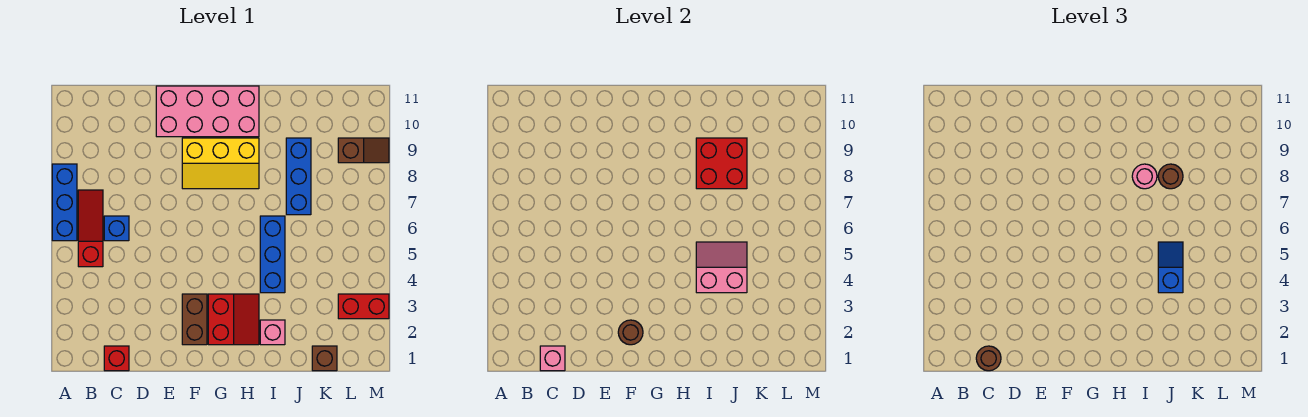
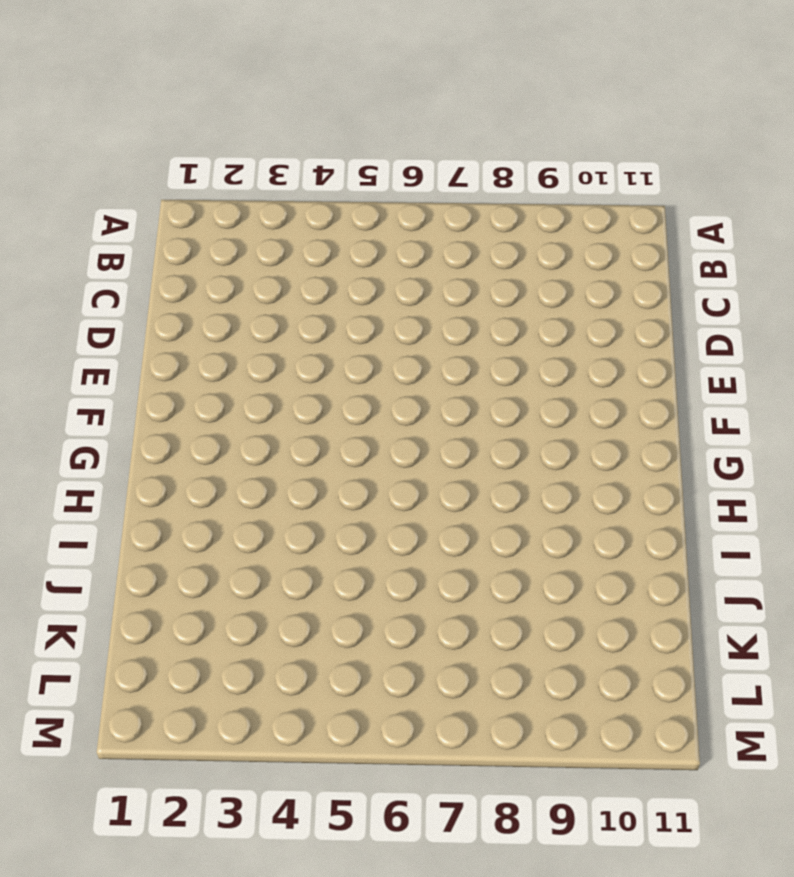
none -> blue 1x3 brick [52,164,77,241]
none -> red 1x3 slope [78,190,103,267]
none -> red 1x1 brick [104,346,129,371]

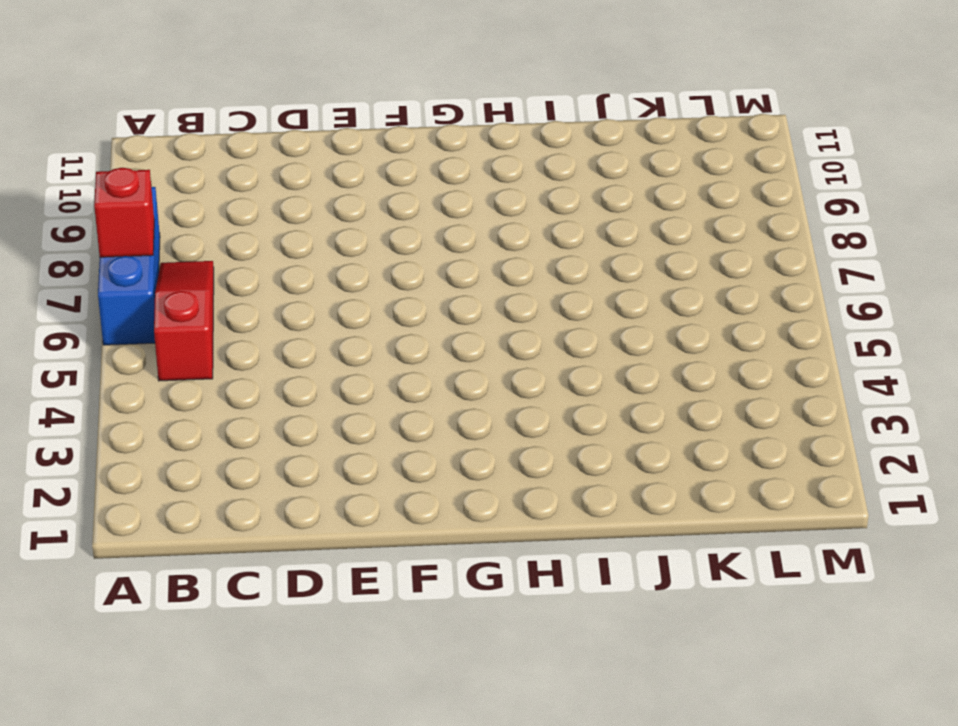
red 1x1 brick [94,168,154,257] -> red 1x1 brick moved to [104,346,129,371]
none -> blue 1x1 brick [104,216,129,241]
none -> pink 2x4 brick [156,86,259,137]
none -> brown 1x2 brick [182,294,207,345]

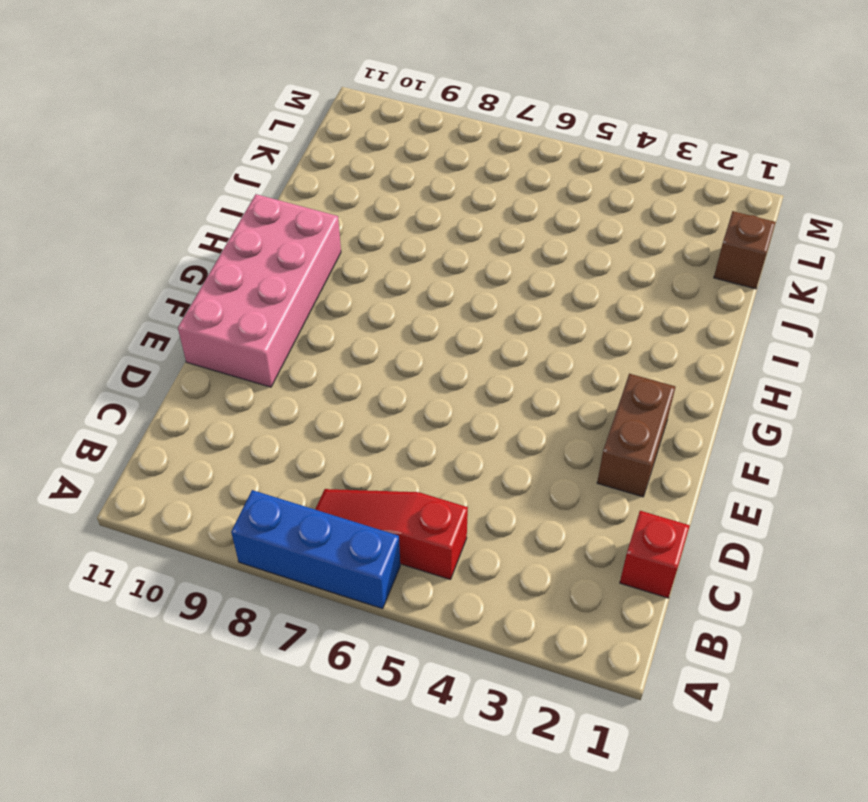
brown 1x2 brick [597,374,675,497] -> brown 1x2 brick turned to [182,294,207,345]
none -> blue 1x1 brick [104,216,129,241]
none -> yellow 2x3 slope [182,138,259,189]
none -> red 2x2 slope [208,294,259,345]

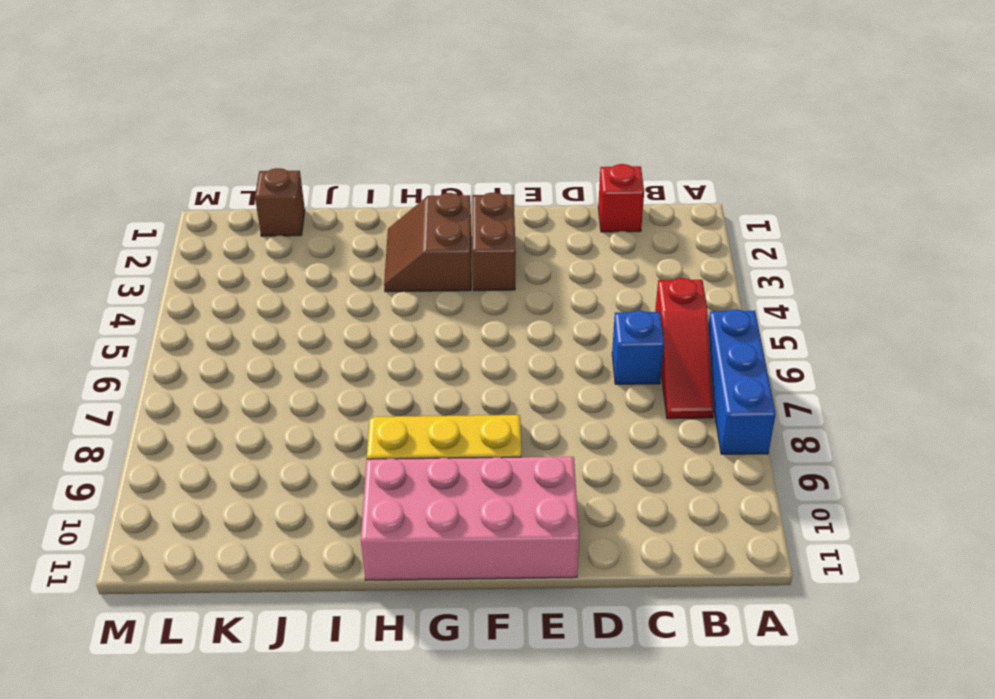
brown 2x2 slope [384,193,471,292] -> red 2x2 slope [208,294,259,345]
none -> pink 1x1 brick [260,320,285,345]
none -> blue 1x3 brick [260,216,285,293]
none -> blue 1x3 brick [286,138,311,215]

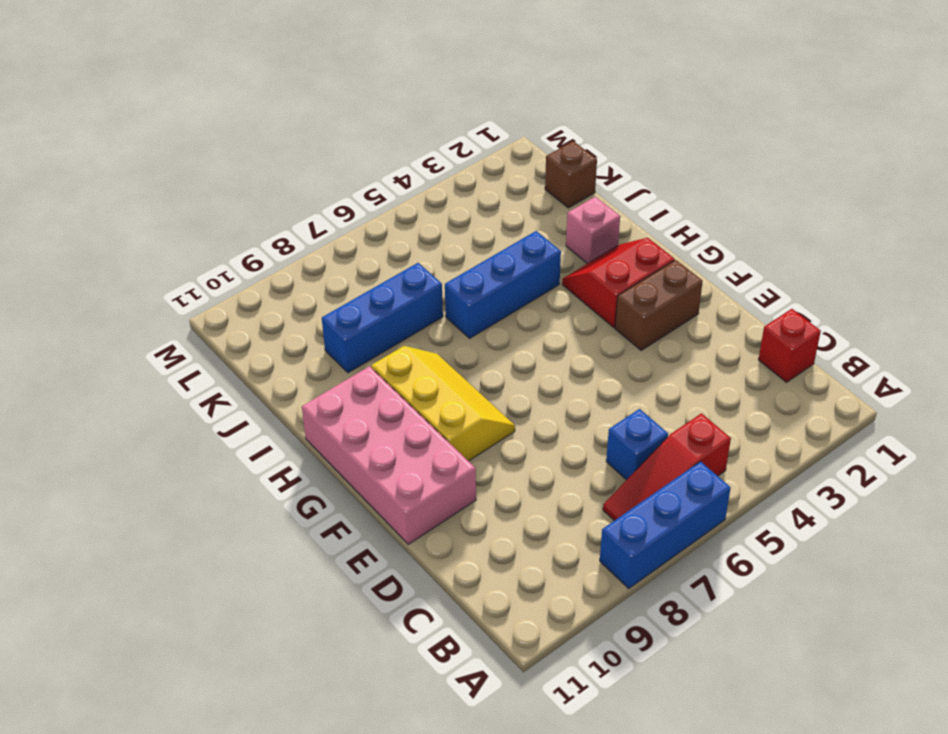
none -> red 1x2 brick [338,294,389,319]
none -> brown 1x2 slope [338,138,389,163]
none -> pink 1x1 brick [540,346,565,371]

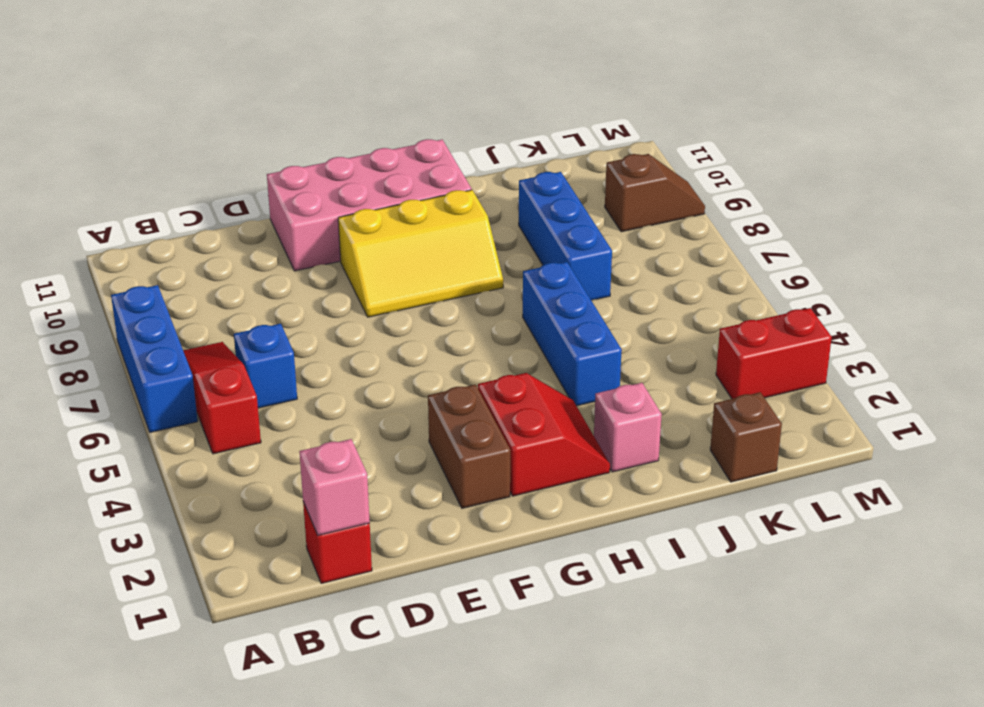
none -> brown 1x1 round brick [618,320,643,345]
none -> pink 2x2 slope [696,242,747,293]
none -> red 2x2 brick [696,138,747,189]

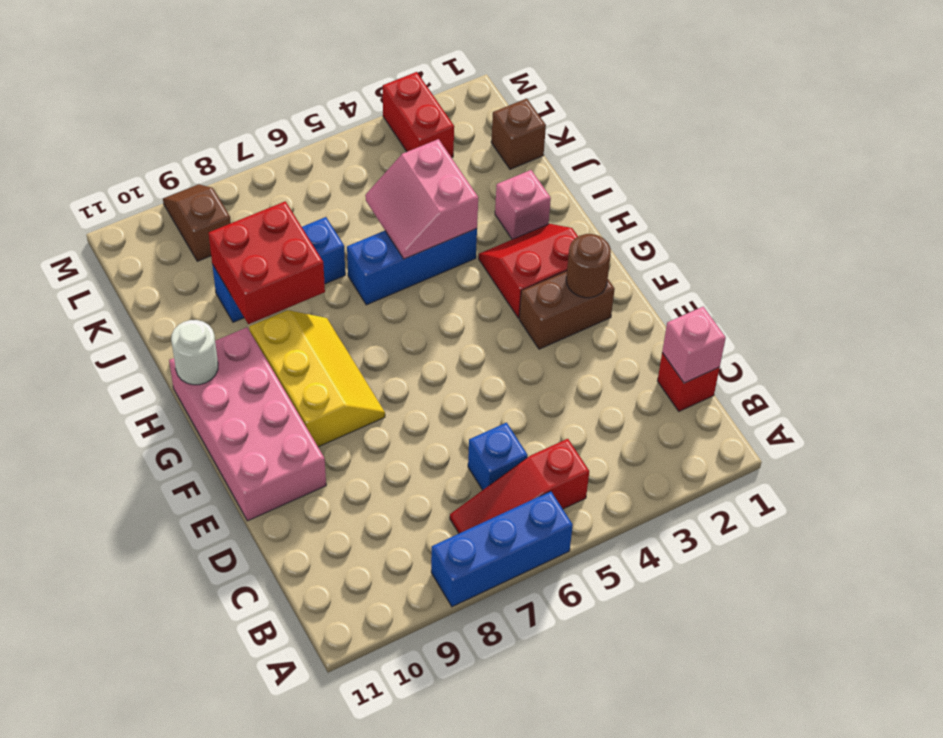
white 1x1 round brick [171,320,218,385] -> none
none -> brown 1x1 round brick [976,346,1001,371]
none -> pink 1x1 round brick [1132,164,1157,189]
none -> blue 1x2 slope [1158,242,1183,293]

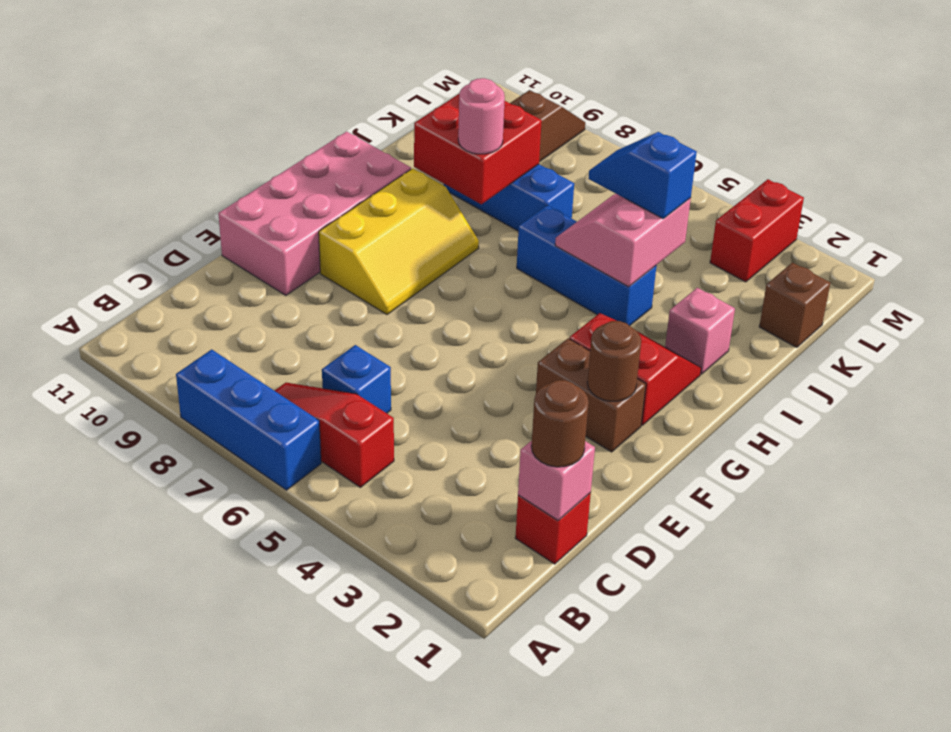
none -> brown 1x1 round brick [1158,164,1183,189]

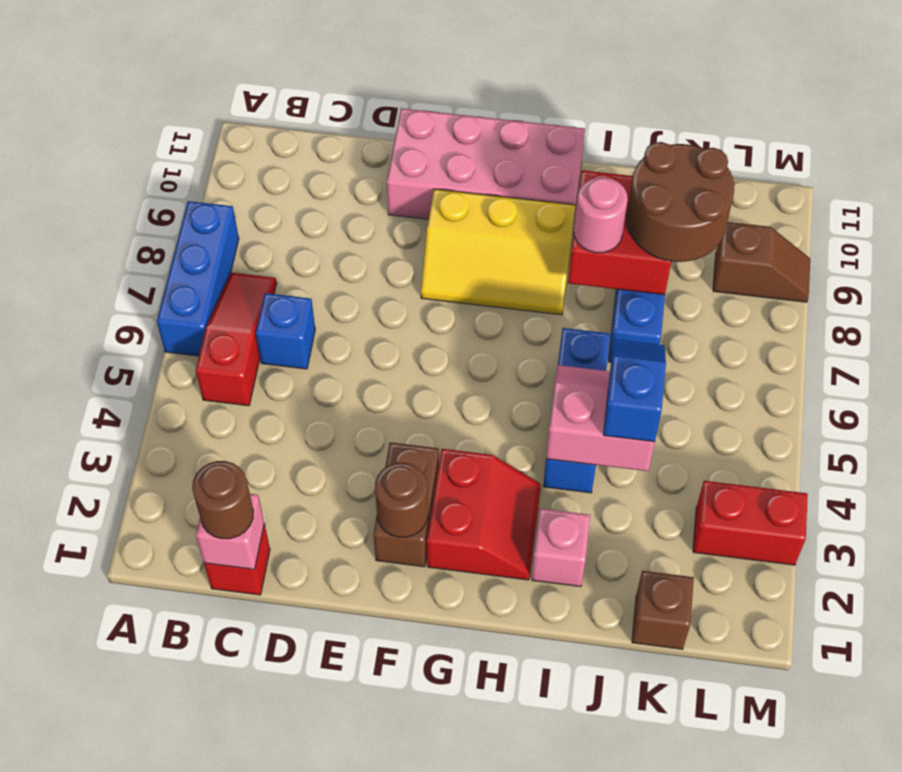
brown 2x2 round brick [627,142,734,262] -> brown 1x1 round brick [1158,164,1183,189]

